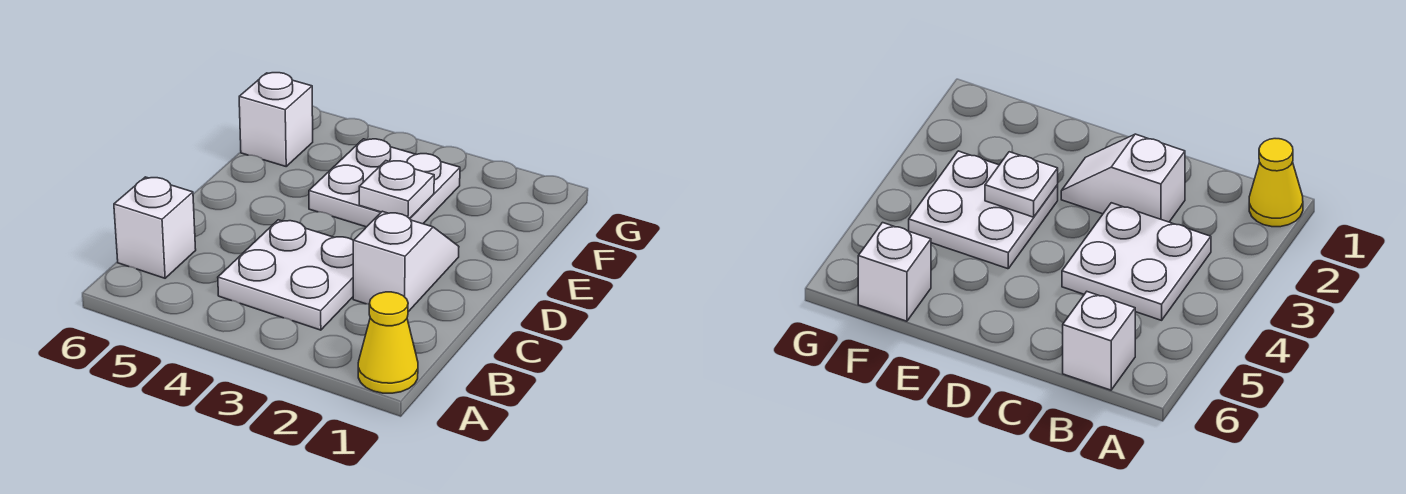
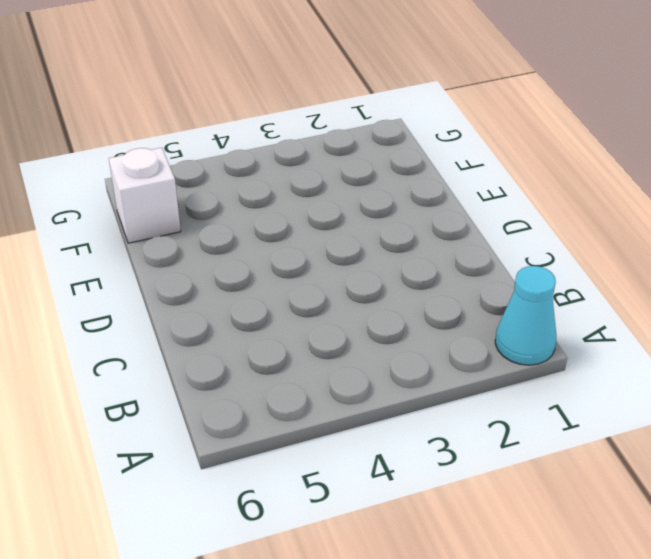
cyan 1x1 cone [495,266,556,365] -> yellow 1x1 cone [358,292,418,393]
none -> white 2x2 plate [218,220,353,330]
none -> white 1x1 brick [114,177,196,278]

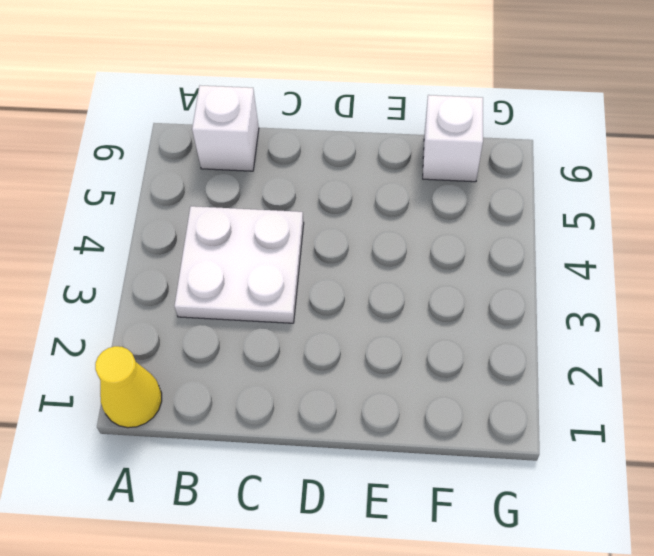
none -> white 1x2 slope [353,211,459,312]
none -> white 2x2 plate [309,139,460,227]

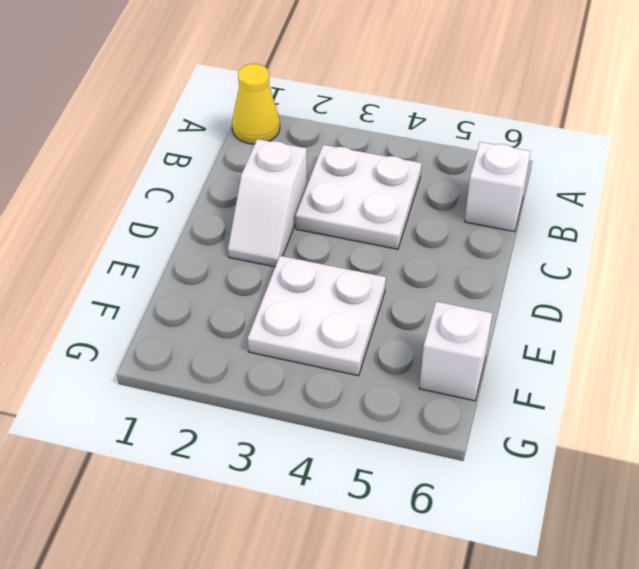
none -> white 1x1 plate [359,161,434,219]

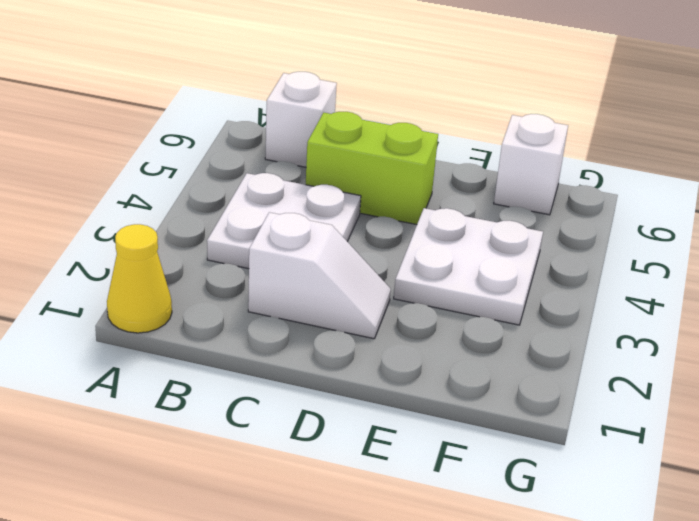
lime 1x2 brick [306,112,438,225] -> none
none -> white 1x1 plate [359,161,434,219]

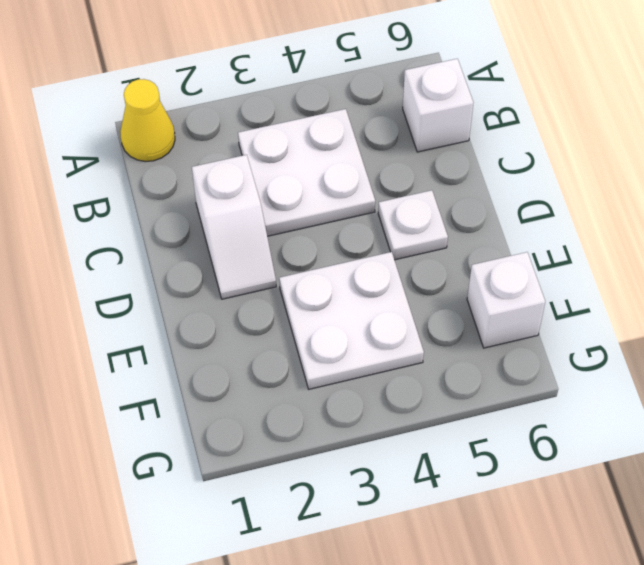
white 1x1 plate [378,190,448,260] -> white 1x1 plate moved to [359,161,434,219]

